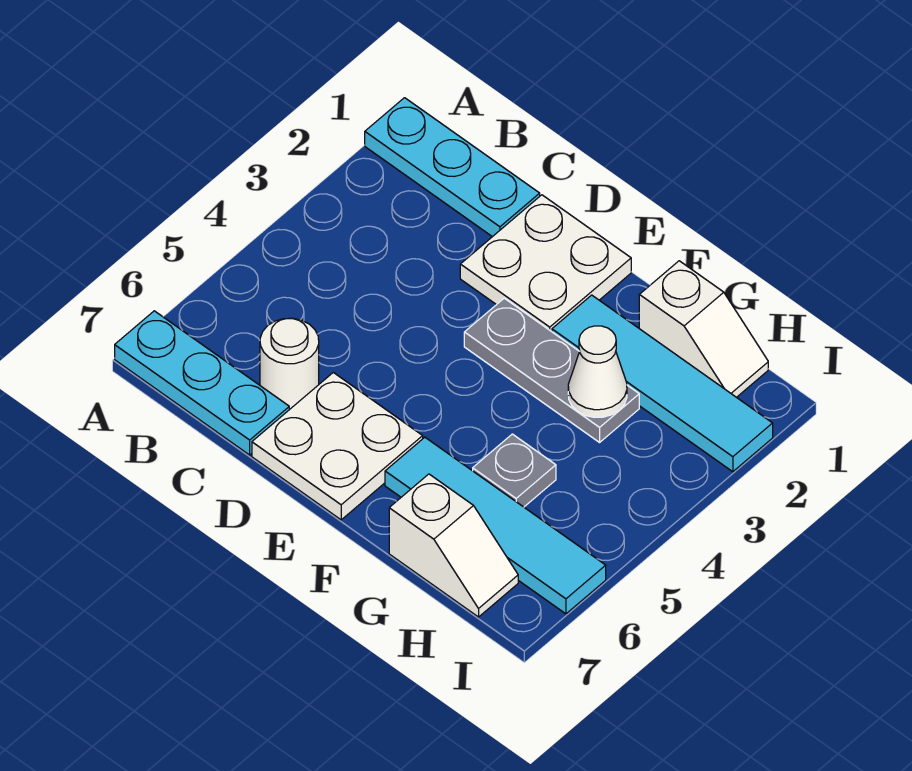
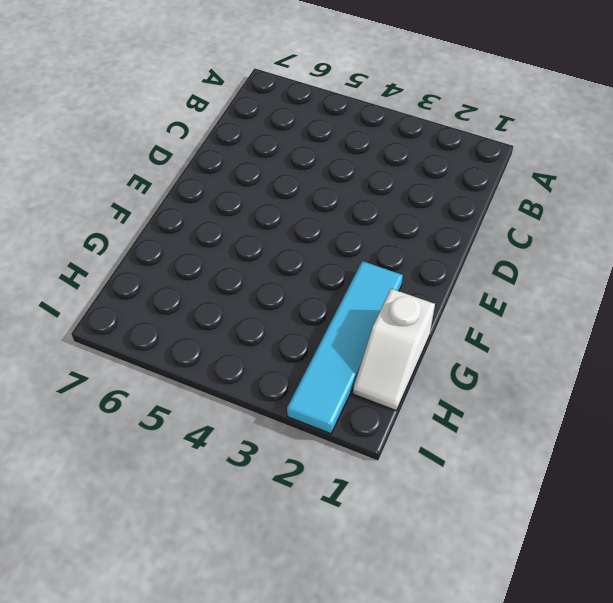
none -> cyan 1x3 plate [365,98,540,237]
none -> cyan 1x3 plate [115,311,289,455]
none -> white 1x1 round brick [260,318,319,410]

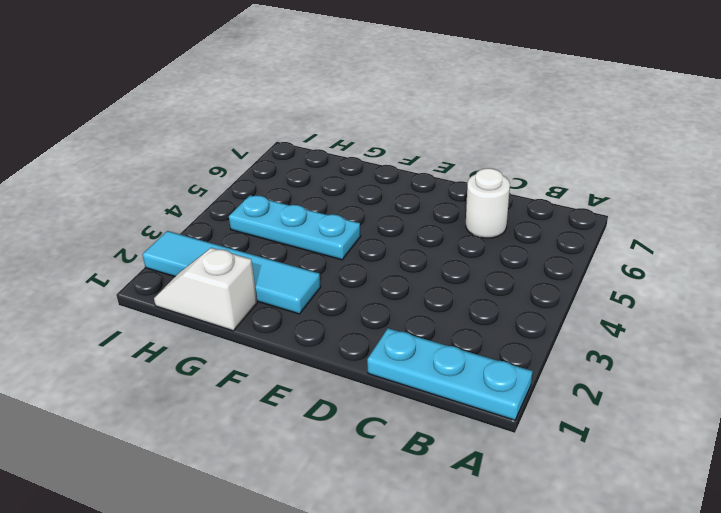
cyan 1x3 plate [229,195,361,260] -> cyan 1x3 plate moved to [115,311,289,455]
none -> white 2x2 plate [460,195,631,332]
none -> white 2x2 plate [252,373,423,520]
none -> grey 1x3 plate [464,298,639,442]

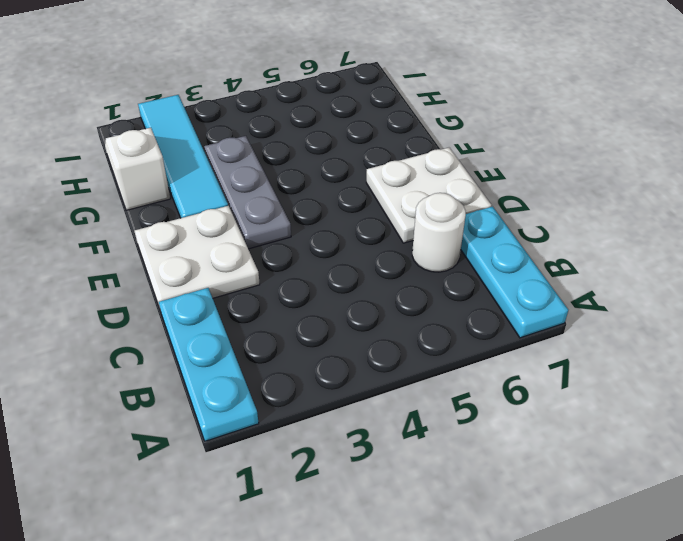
none -> cyan 1x4 tile [385,437,606,614]
none -> grey 1x1 plate [473,434,556,507]
none -> white 1x2 slope [389,474,518,617]

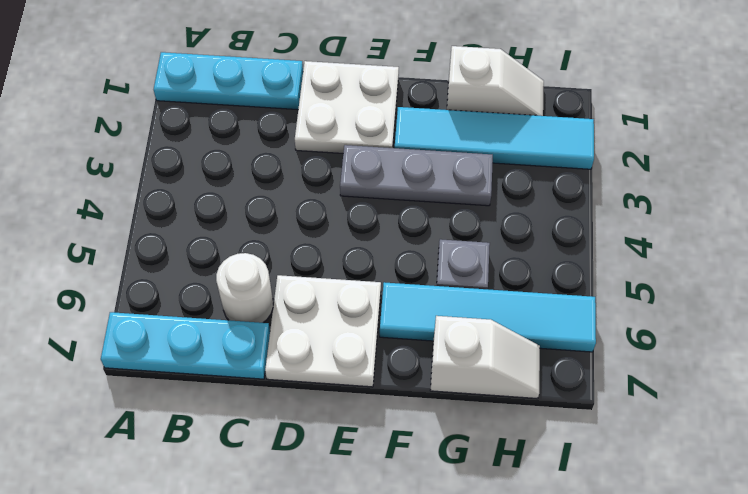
none -> white 1x1 cone [568,326,627,417]

